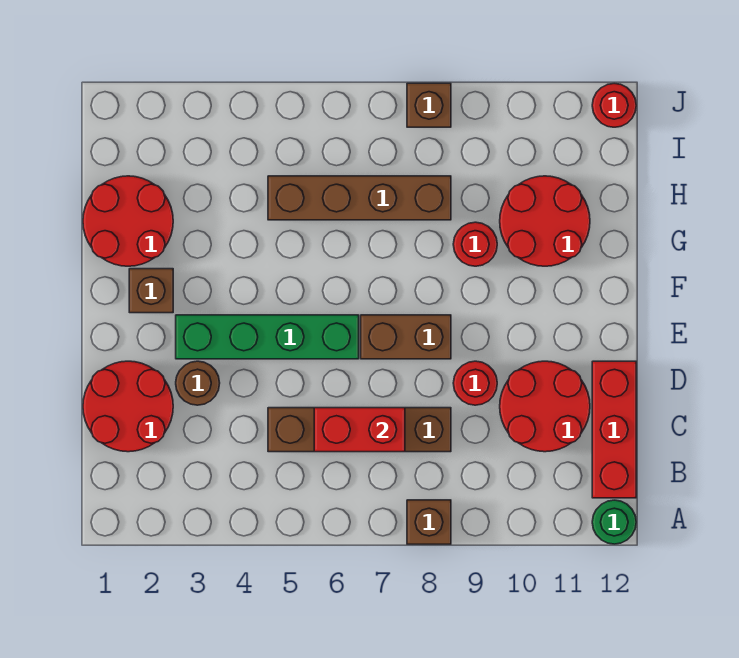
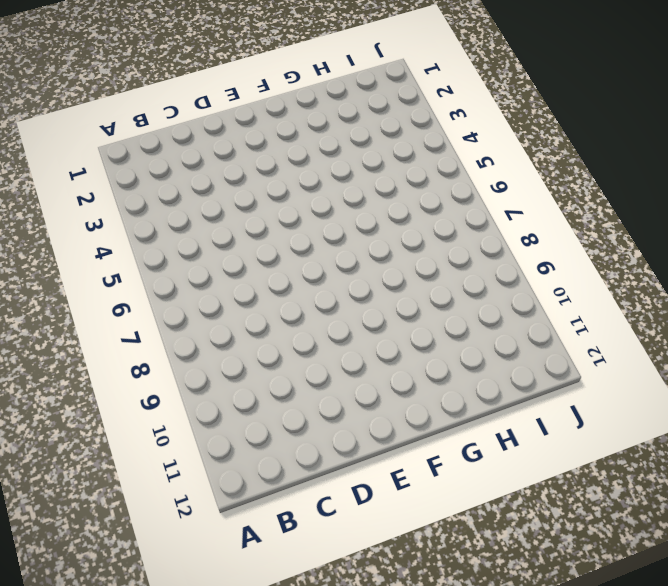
none -> brown 1x1 brick [407,500,451,544]
none -> green 1x1 round brick [592,500,636,544]
none -> red 1x3 brick [592,361,636,498]

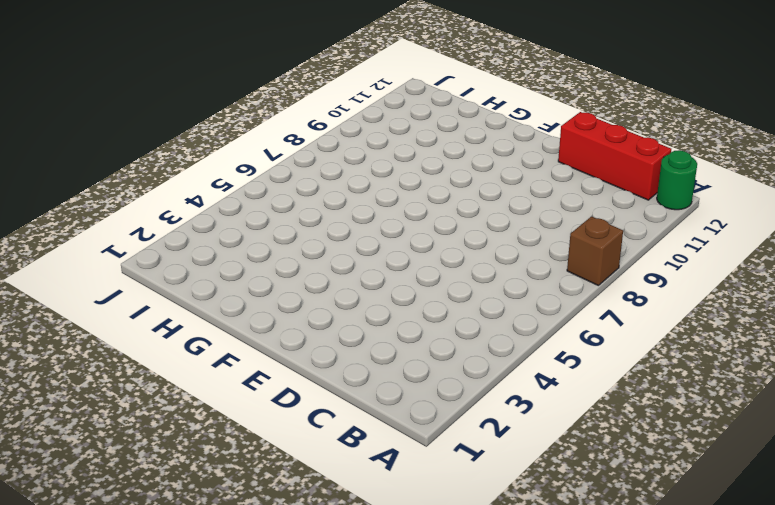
none -> red 2x2 round brick [83,361,173,452]
none -> brown 1x4 brick [268,408,451,452]
none -> red 2x2 round brick [500,361,590,452]

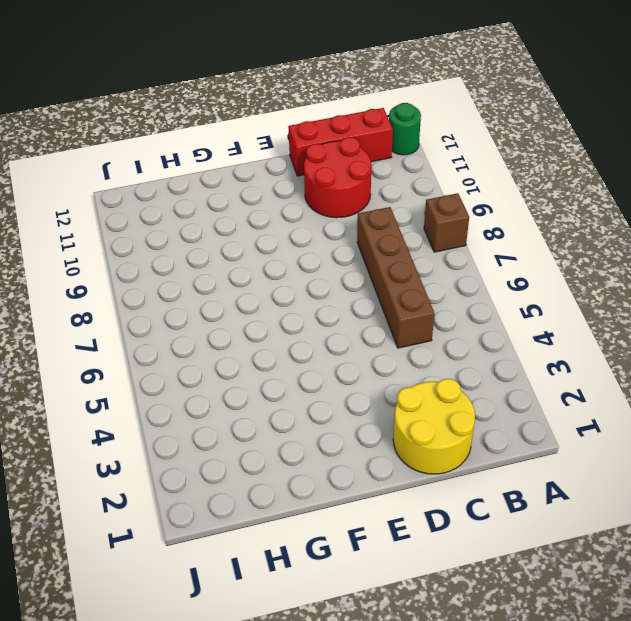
yellow 2x2 round brick [393,379,475,474] -> red 2x2 round brick [83,361,173,452]
none -> brown 1x1 round brick [176,361,220,405]
none -> red 1x1 round brick [453,361,497,405]
none -> green 1x4 brick [176,315,359,359]

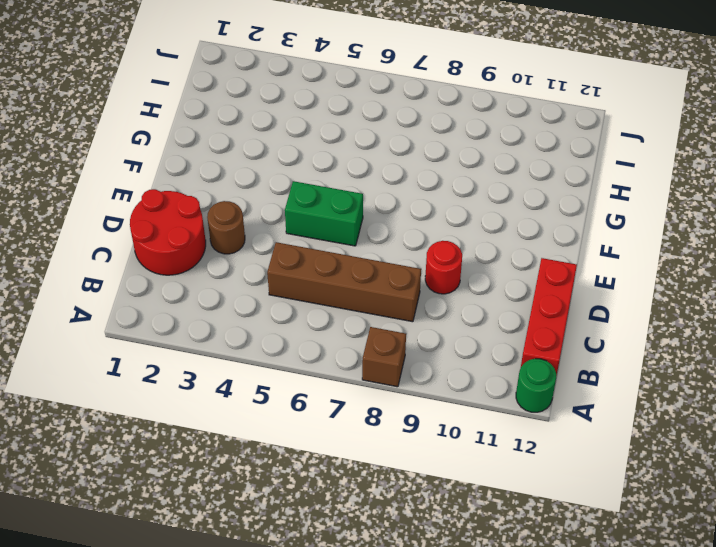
green 1x2 brick [285,181,363,246] -> green 1x4 brick [176,315,359,359]
none -> red 2x2 round brick [500,361,590,452]
none -> brown 1x2 brick [361,315,451,359]
none -> brown 1x1 brick [129,269,173,313]

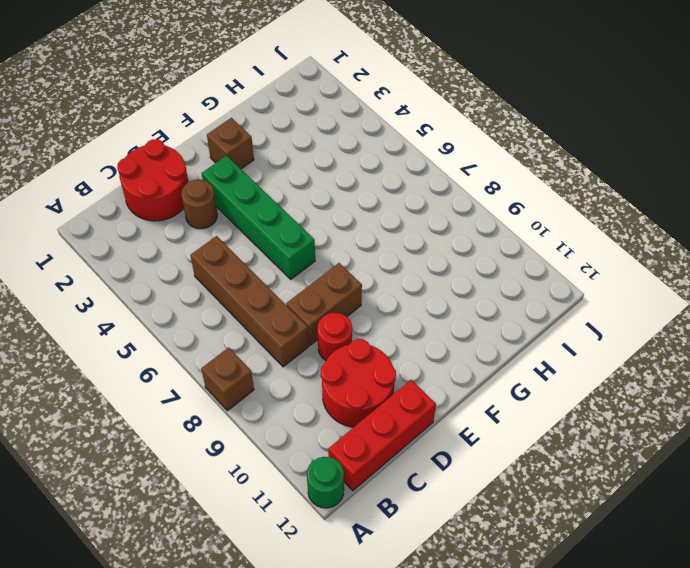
brown 1x2 brick [286,263,362,345] -> brown 1x2 brick turned to [361,315,451,359]
none -> red 2x2 round brick [83,176,173,266]
none -> red 1x1 round brick [453,222,497,266]
none -> red 2x2 round brick [500,176,590,266]

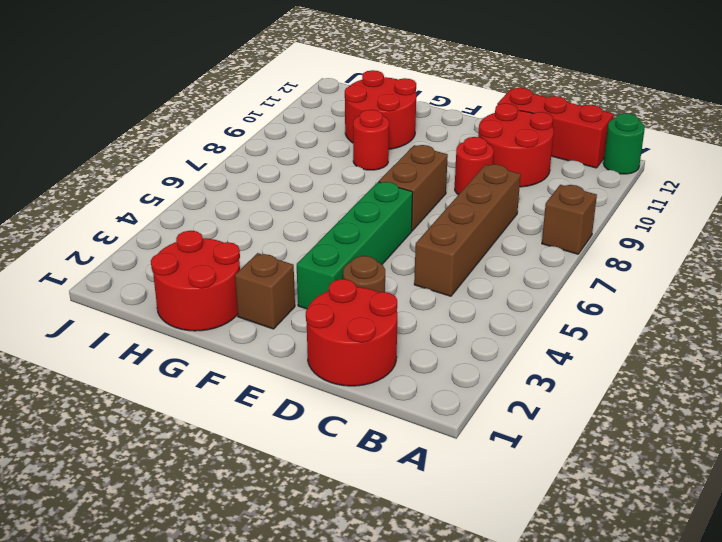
none -> brown 1x4 brick [268,176,451,220]
none -> brown 1x1 brick [407,83,451,127]
none -> red 1x1 round brick [592,83,636,127]

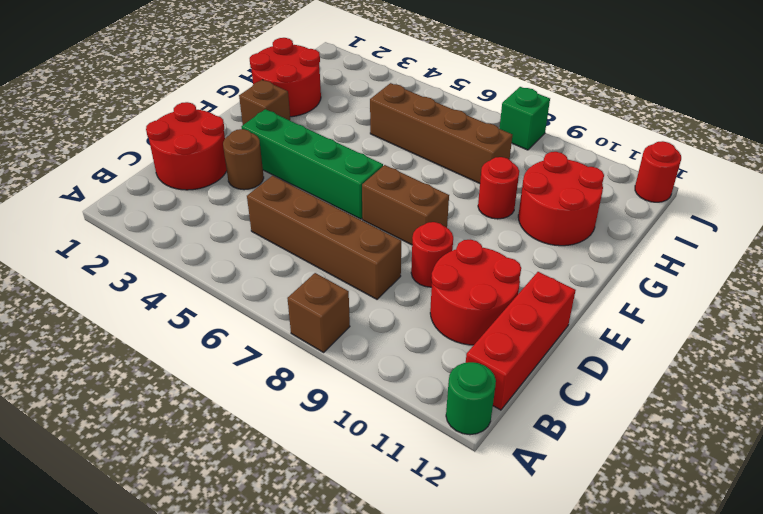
green 1x1 brick [499,87,550,150] -> brown 1x1 brick [407,83,451,127]
none -> red 1x2 brick [314,408,405,452]

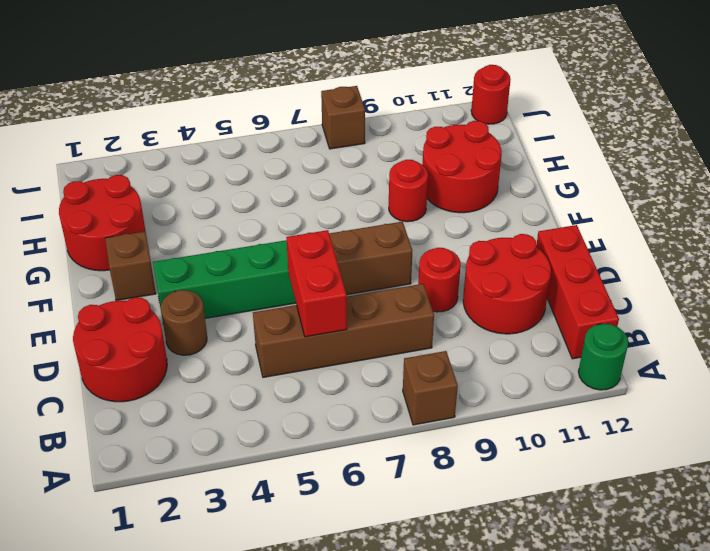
red 1x2 brick [286,230,347,337] -> red 1x2 brick turned to [314,408,405,452]
none -> brown 1x4 brick [268,176,451,220]

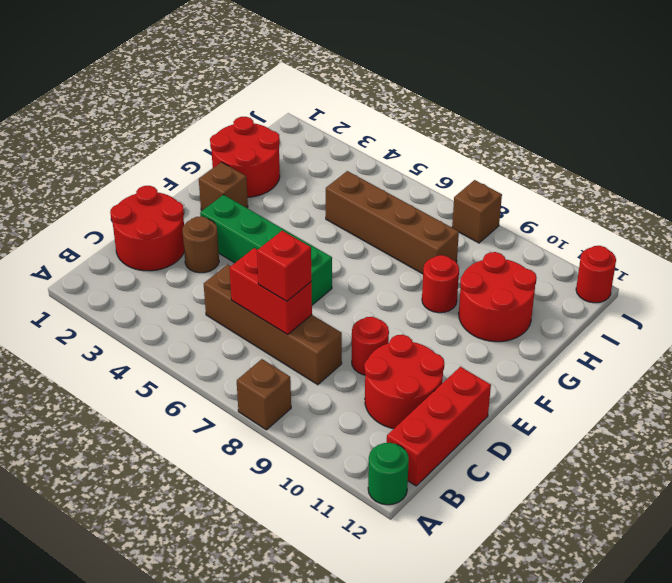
red 1x1 brick [257,231,311,301] -> none
none -> brown 1x2 brick [361,315,451,359]

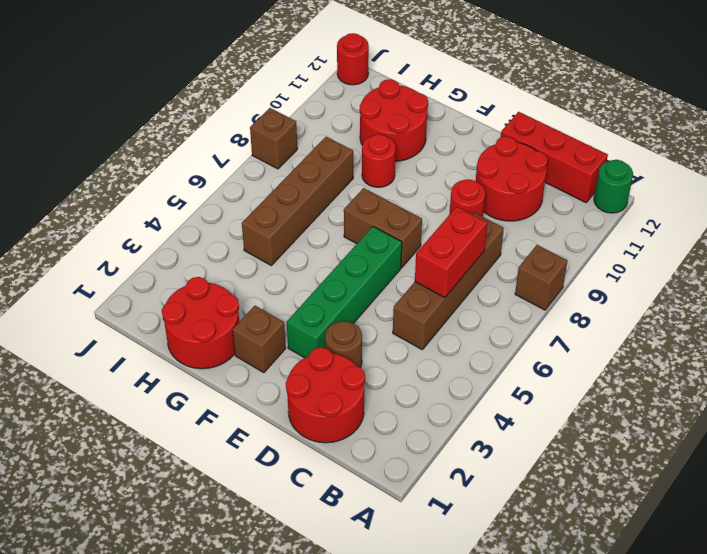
brown 1x2 brick [344,188,422,268] -> brown 1x2 brick turned to [361,315,451,359]

